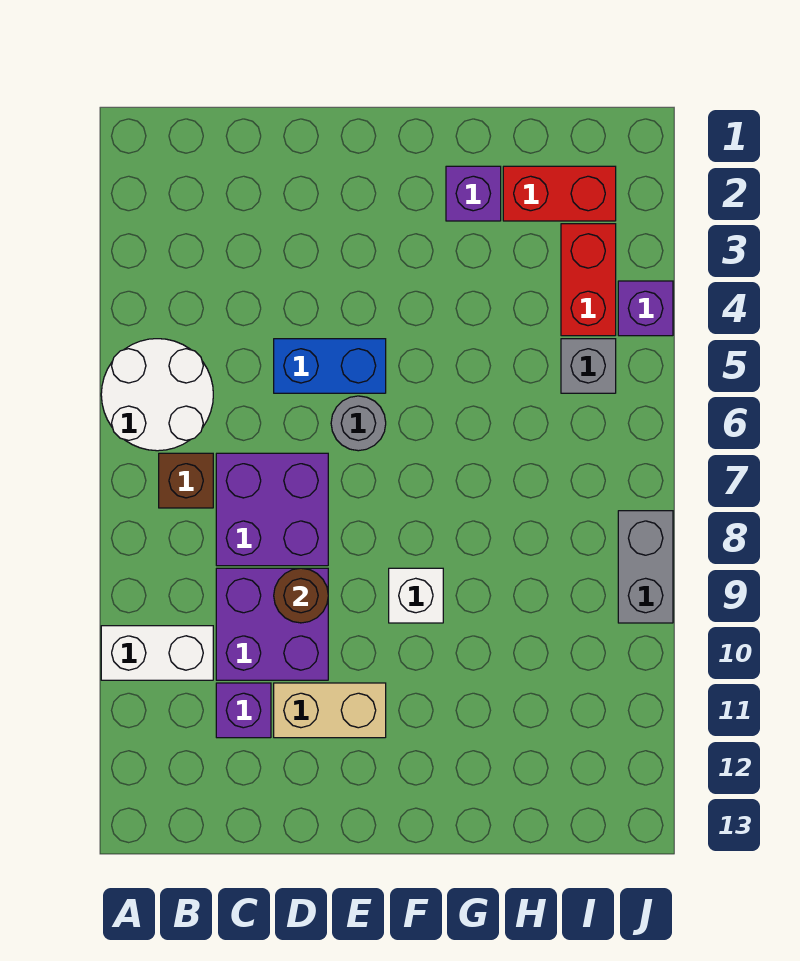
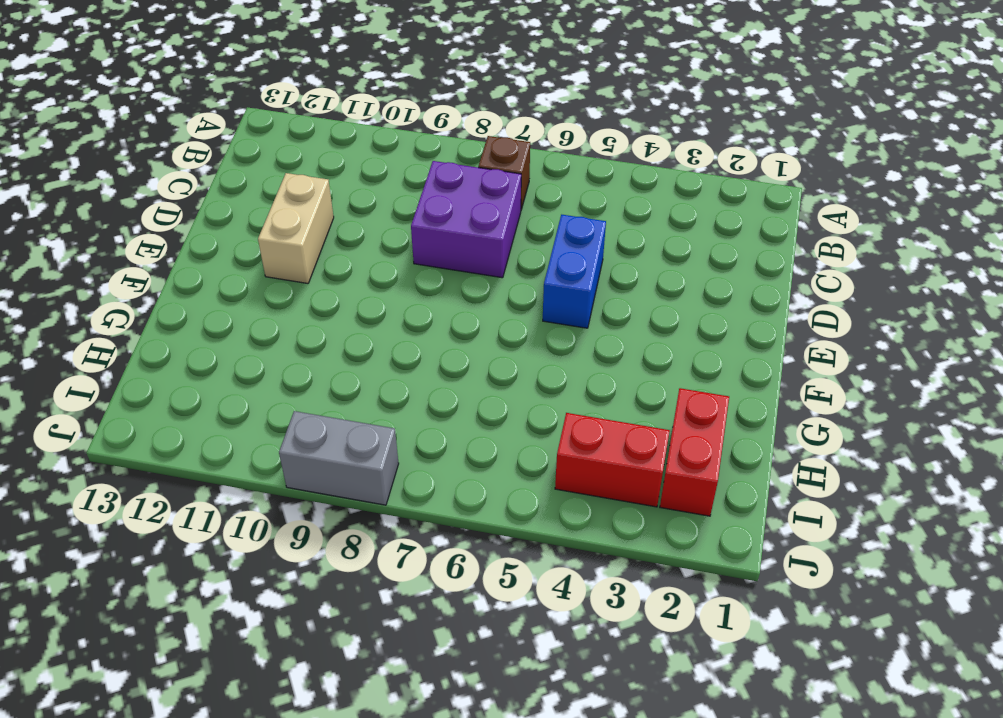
none -> white 2x2 round brick [101,339,213,451]
none -> white 1x2 brick [101,626,213,680]
none -> purple 2x2 brick [216,568,328,680]

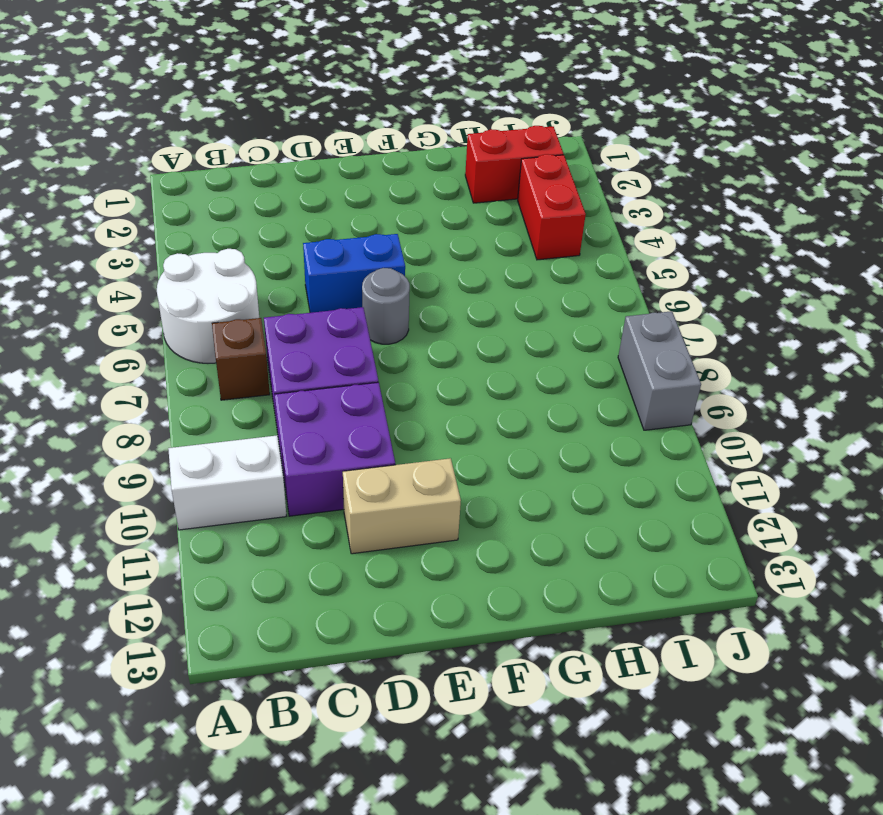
none -> purple 1x1 brick [216,683,271,738]
none -> white 1x1 brick [389,568,443,623]
none -> purple 1x1 brick [446,166,501,221]

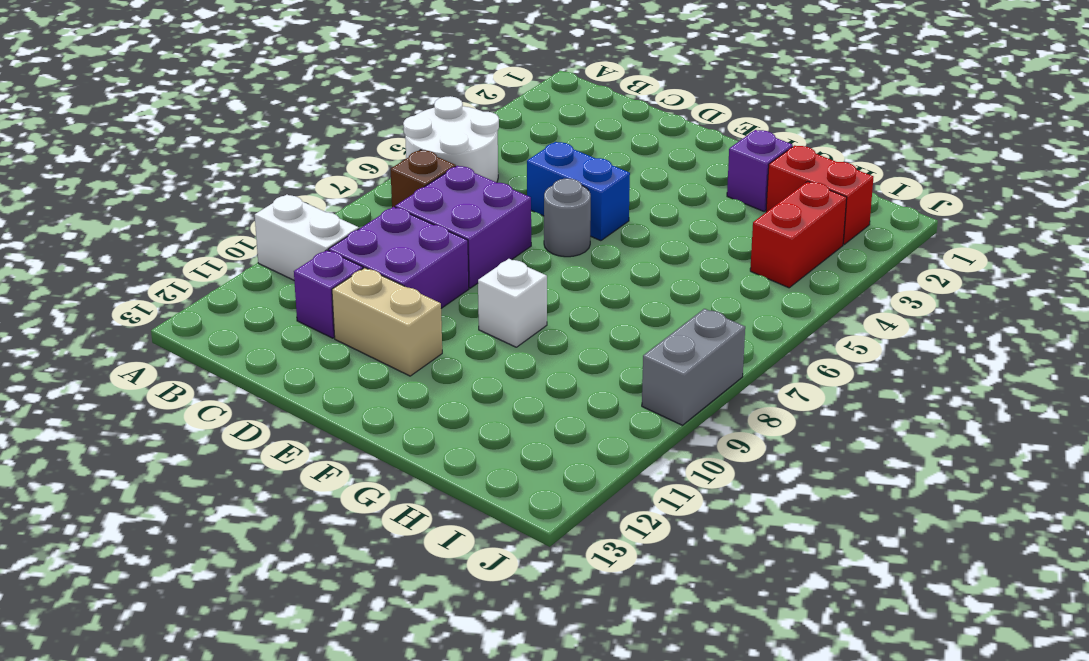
none -> grey 1x1 brick [561,339,616,393]
none -> purple 1x1 brick [618,281,673,336]
none -> brown 1x1 round brick [274,568,328,623]

